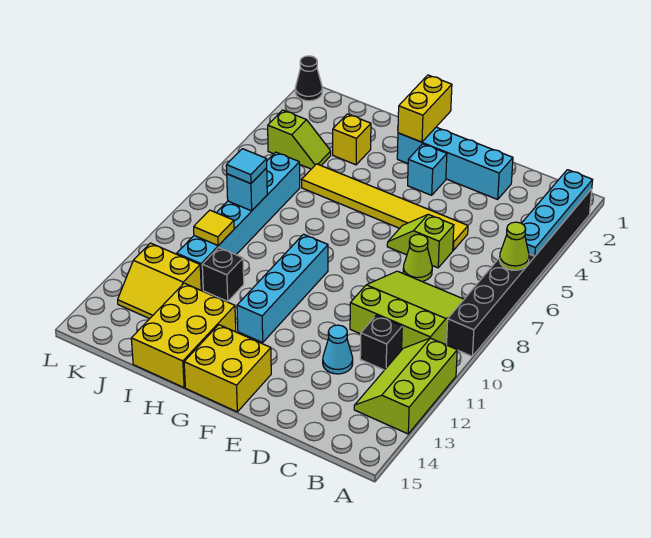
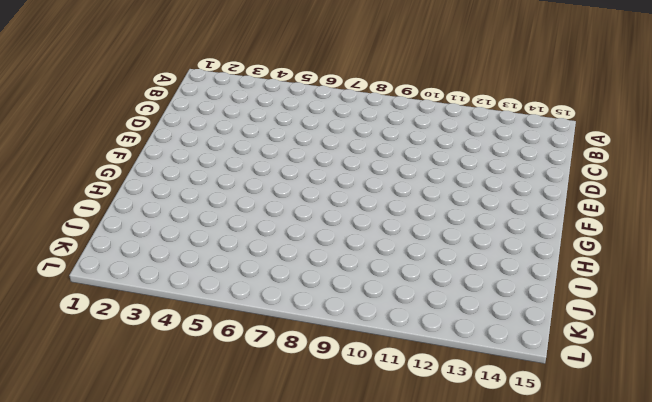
none -> black 1x8 brick [447,189,592,356]
none -> lime 2x3 slope [354,338,457,434]
none -> lime 3x3 slope [350,271,464,349]

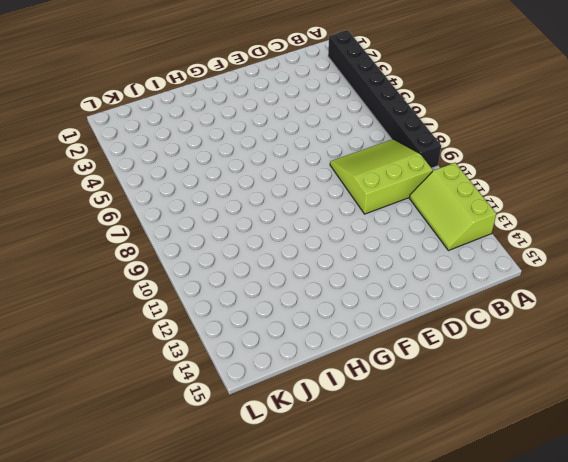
none -> black 1x1 brick [360,315,402,370]
none -> cyan 1x4 brick [397,127,513,199]
none -> yellow 1x6 tile [302,164,468,250]

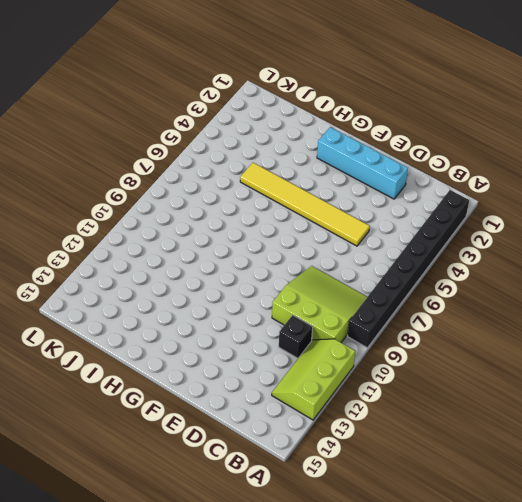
none -> lime 1x2 slope [387,214,454,268]
none -> lime 1x1 cone [403,234,432,281]
none -> cyan 1x1 cone [323,325,353,374]

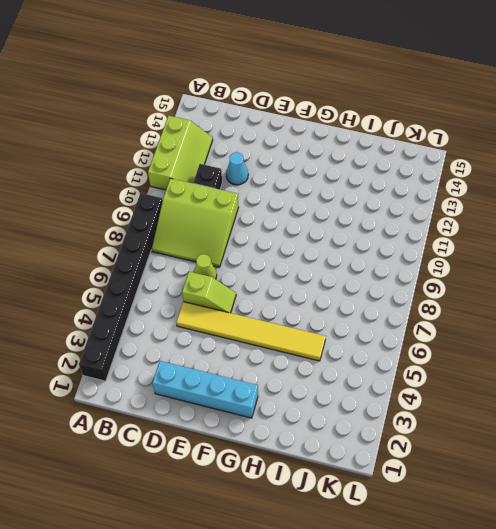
none -> cyan 1x1 brick [408,144,447,195]
none -> yellow 2x2 brick [184,325,271,412]
none -> cyan 1x4 brick [237,234,328,343]

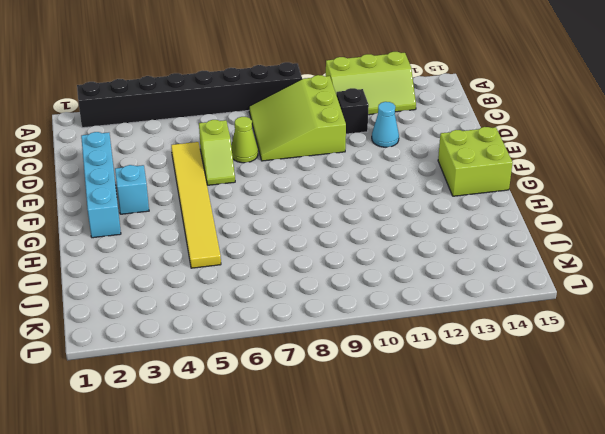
lime 2x2 brick [438,127,513,196] -> yellow 2x2 brick [184,325,271,412]
none -> cyan 1x4 brick [237,234,328,343]
none -> yellow 2x3 brick [131,283,236,388]
none -> yellow 1x1 brick [333,114,371,165]

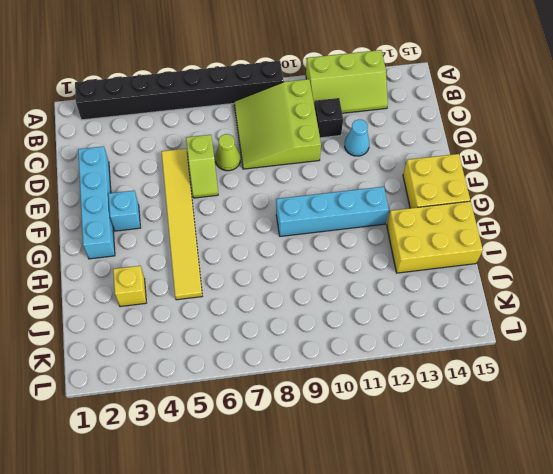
none -> black 1x1 brick [202,247,244,301]
none -> lime 1x2 slope [268,110,331,169]
none -> cyan 1x6 brick [177,152,300,290]

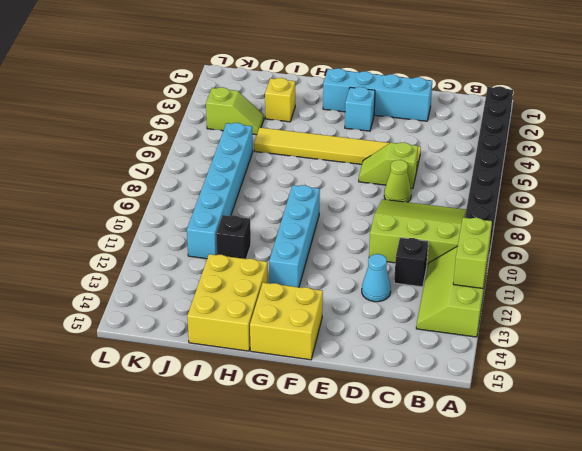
lime 1x2 brick [453,217,492,288] -> none
none -> yellow 2x2 slope [118,243,201,319]
none -> black 1x1 cone [295,56,322,101]
none -> cyan 1x4 plate [522,170,593,256]

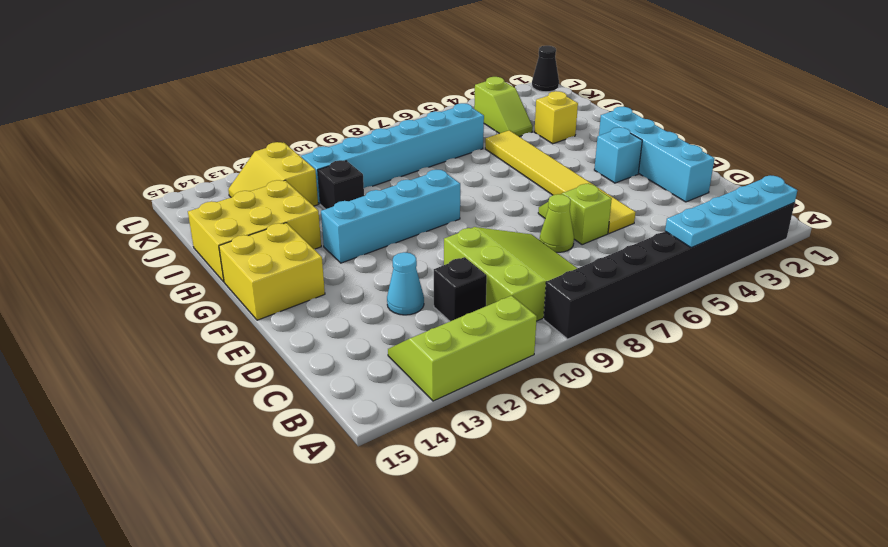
none -> lime 1x1 cone [500,222,529,270]
none -> yellow 1x2 brick [398,75,452,142]
none -> cyan 1x1 brick [227,168,267,211]

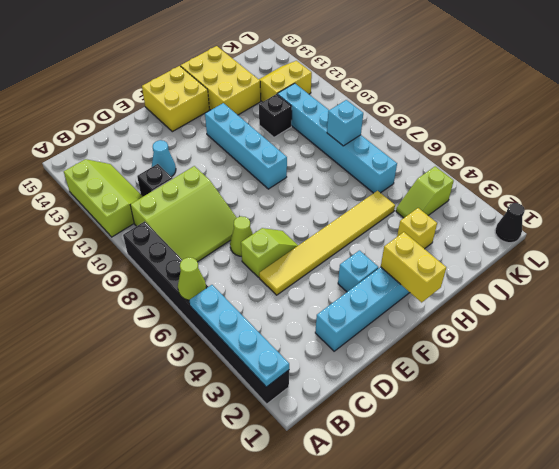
none -> yellow 1x1 tile [194,210,234,245]
none -> cyan 1x1 tile [226,149,267,184]

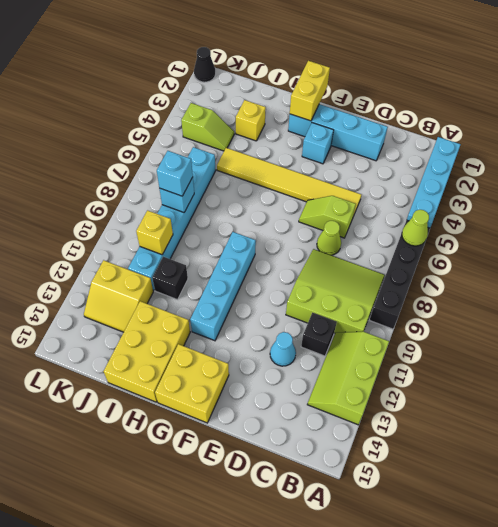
cyan 1x1 brick [157,151,193,196] -> cyan 1x1 tile [226,149,267,184]
yellow 1x1 brick [136,210,173,255] -> yellow 1x1 tile [194,210,234,245]

